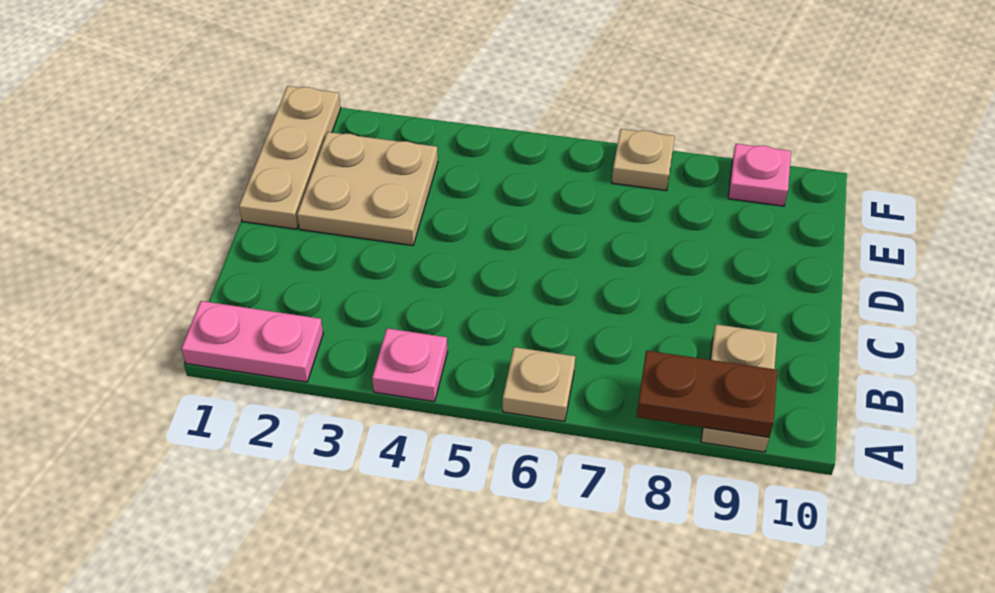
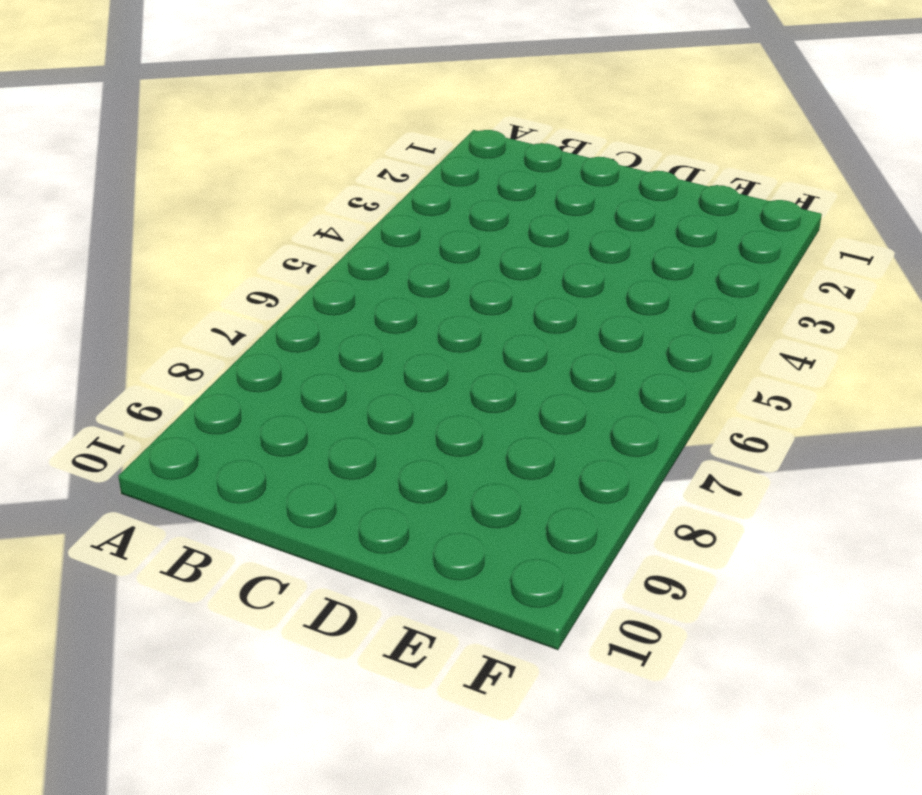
none -> pink 1x2 plate [181,301,323,382]
none -> pink 1x1 plate [372,328,447,402]

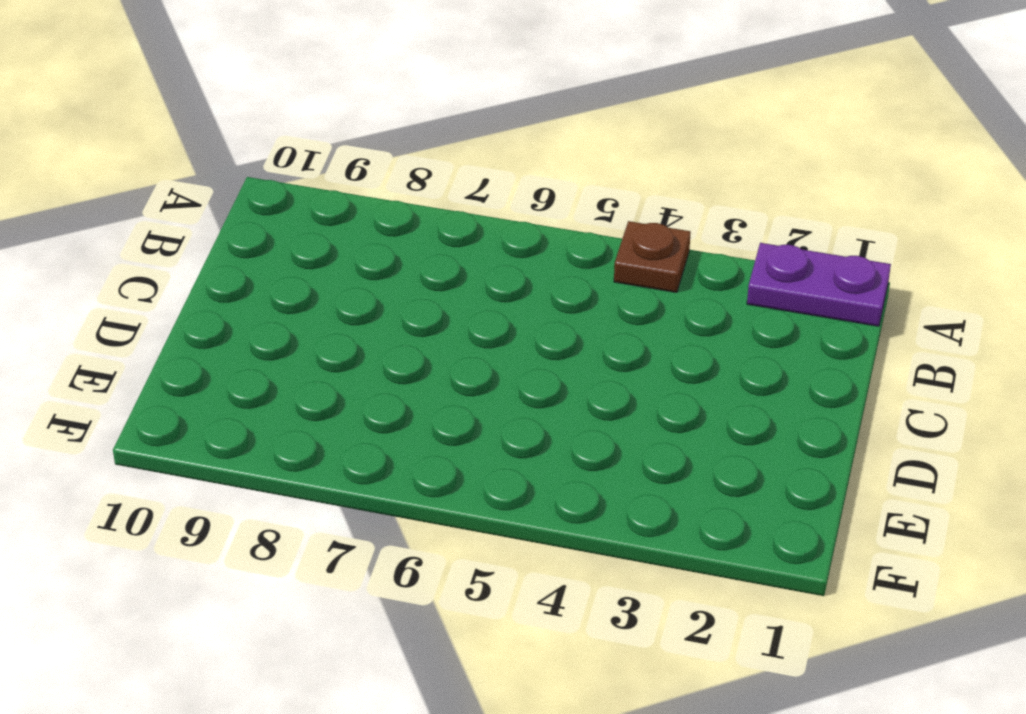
purple 1x2 plate [747,243,891,326] -> pink 1x2 plate [181,301,323,382]
brown 1x1 plate [614,221,691,293] -> pink 1x1 plate [372,328,447,402]
none -> tan 1x1 plate [503,347,575,422]
none -> tan 1x2 plate [701,324,777,452]

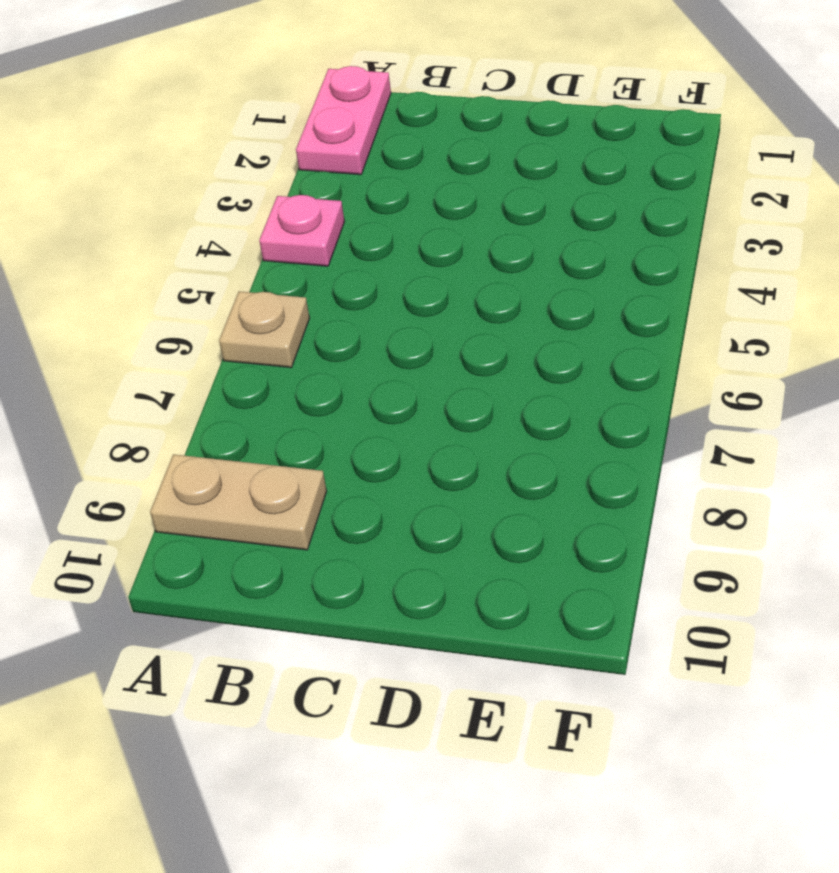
none -> tan 1x3 plate [239,86,341,229]
none -> tan 2x2 plate [297,132,438,245]

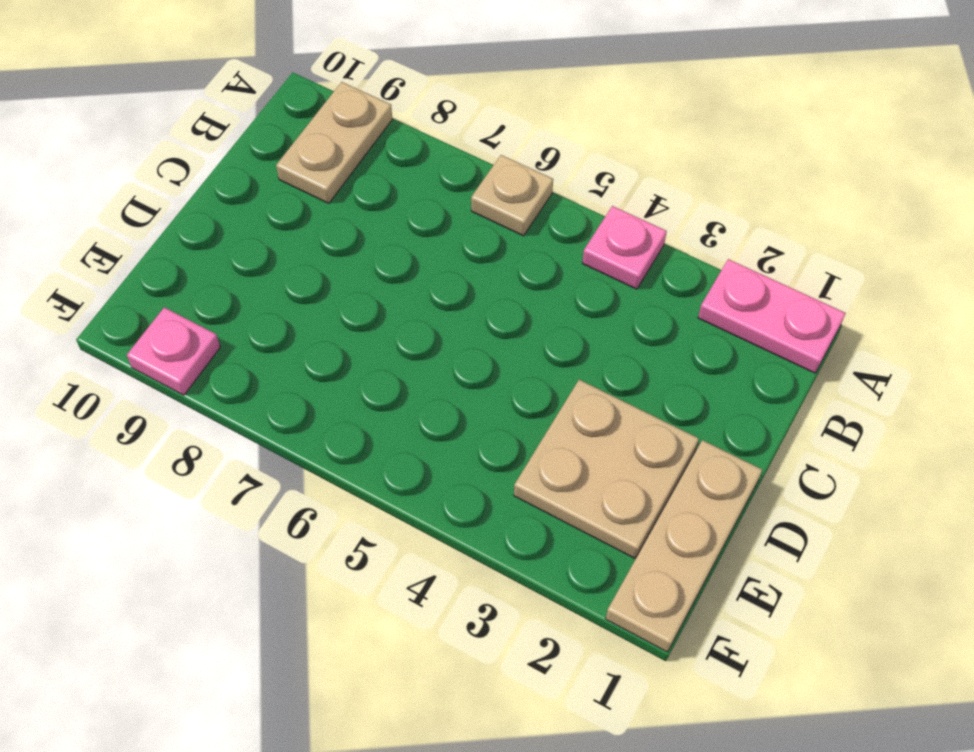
none -> tan 1x1 plate [612,129,675,191]
none -> brown 1x2 plate [636,351,777,437]

